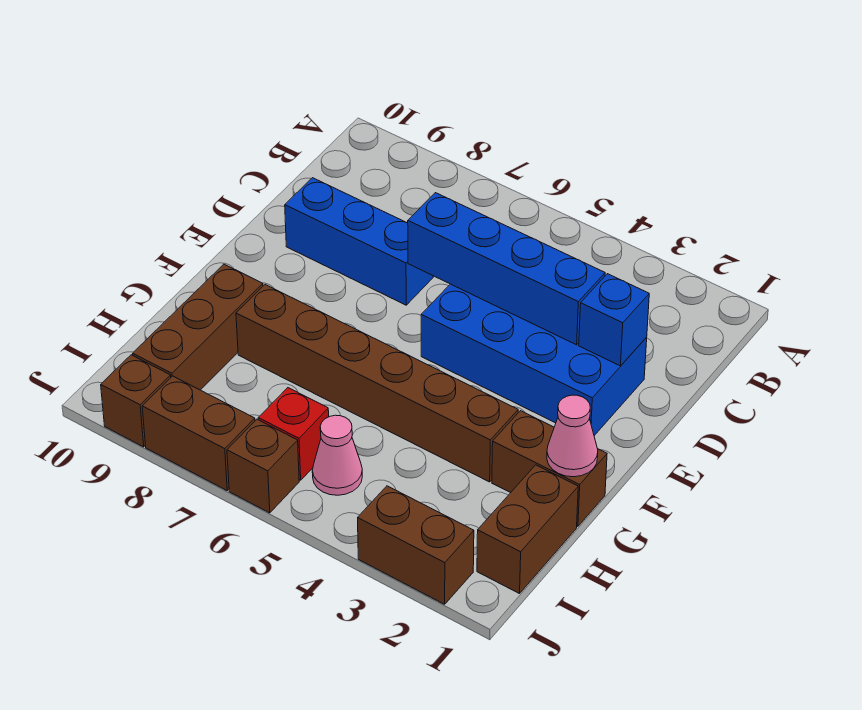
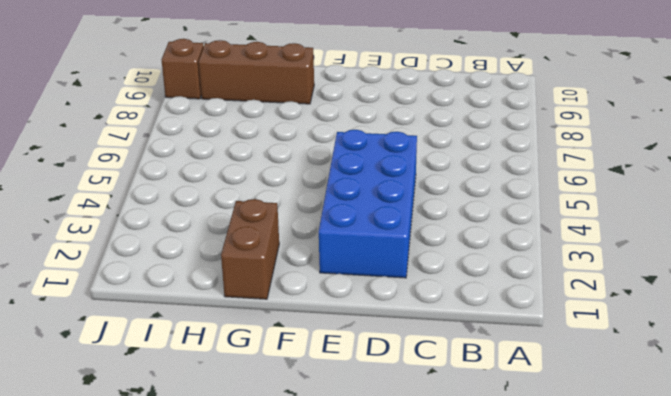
none -> blue 1x3 brick [285,178,433,305]
none -> brown 1x6 brick [236,285,518,482]
none -> brown 1x2 brick [477,465,578,594]

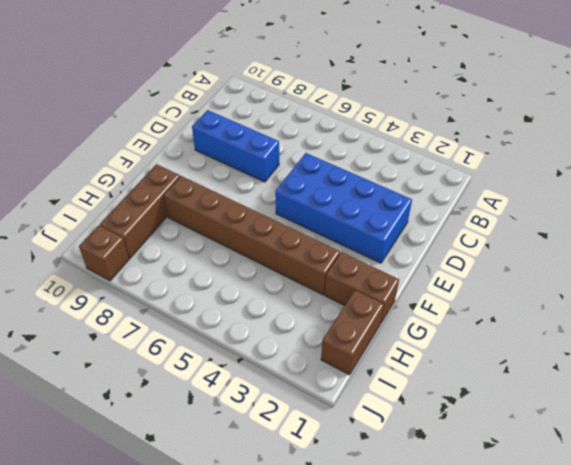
none -> pink 1x1 cone [312,415,362,495]
none -> red 1x1 brick [258,388,329,480]
none -> brown 1x2 brick [358,486,474,604]

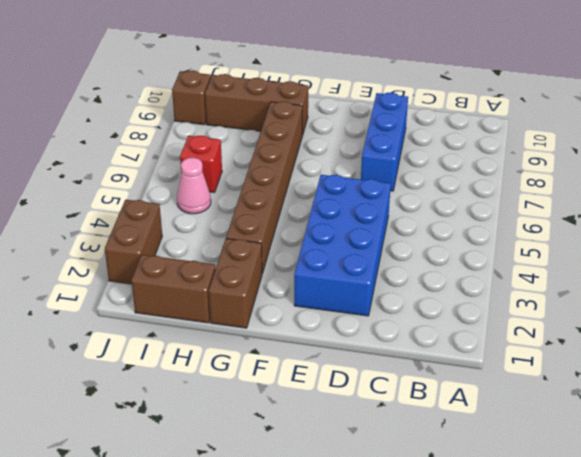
none -> brown 1x1 brick [227,419,299,513]
none -> brown 1x2 brick [142,376,255,490]
none -> blue 1x1 brick [579,274,649,366]

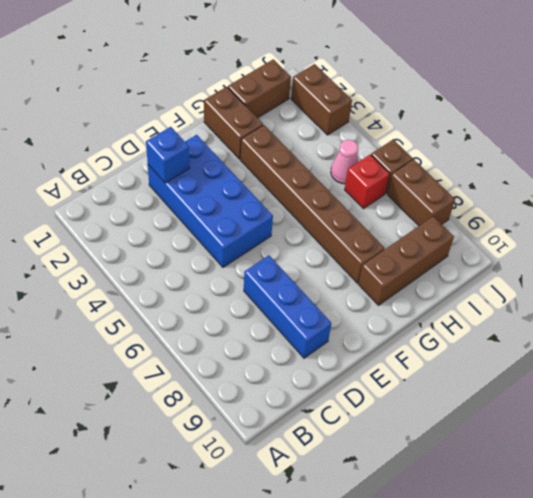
none -> brown 1x1 brick [101,355,171,447]
none -> blue 1x4 brick [408,193,605,345]
none -> pink 1x1 cone [547,395,598,477]

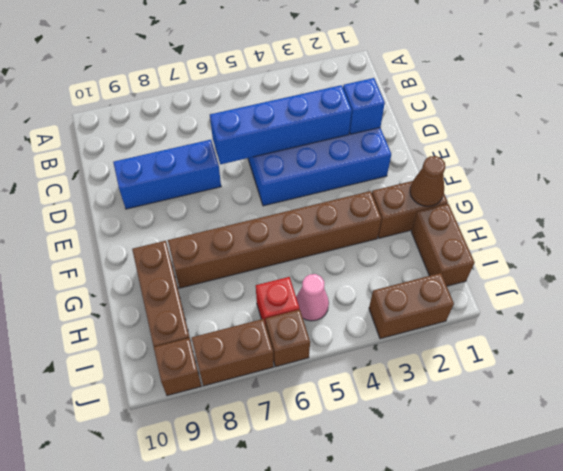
brown 1x1 cone [410,156,445,206] -> pink 1x1 cone [547,395,598,477]

